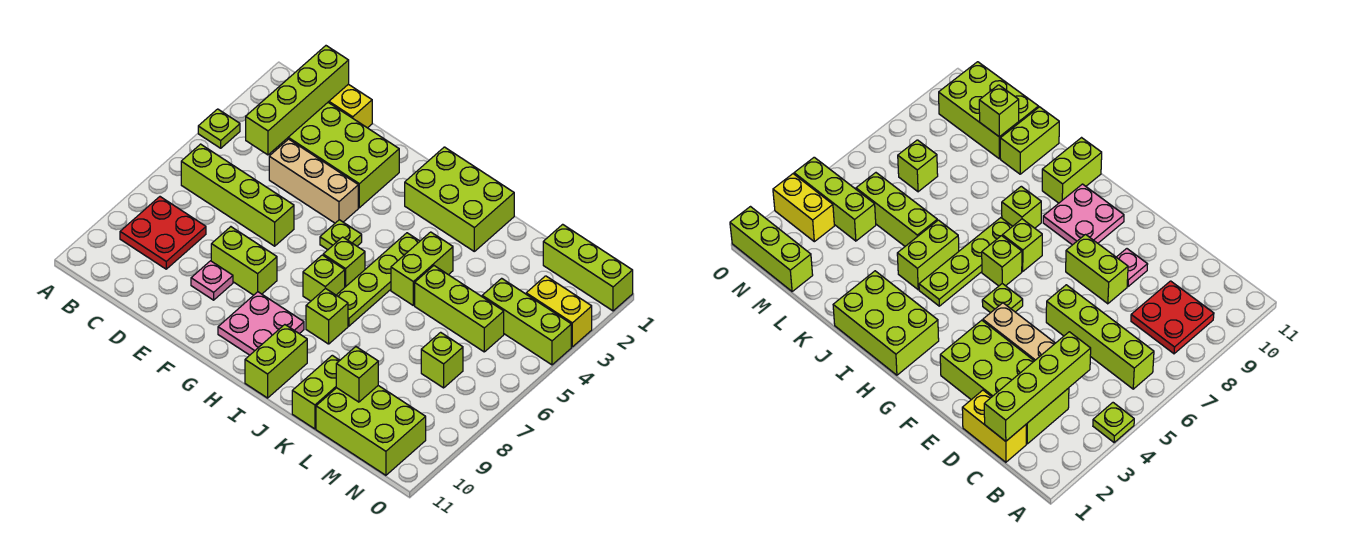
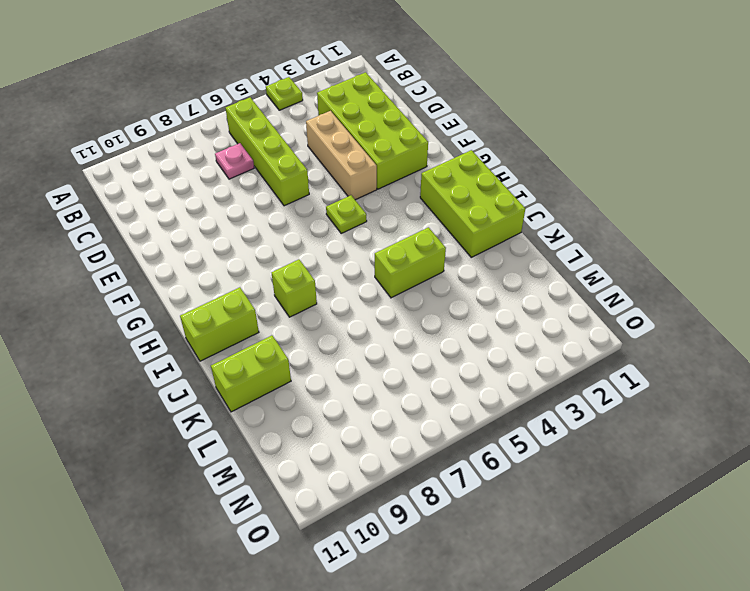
pink 1x1 plate [215,143,254,179] -> pink 1x1 plate moved to [191,261,233,300]
none -> red 2x2 plate [120,197,206,269]
none -> yellow 1x2 brick [328,84,372,128]
none -> lime 1x2 brick [211,227,277,295]

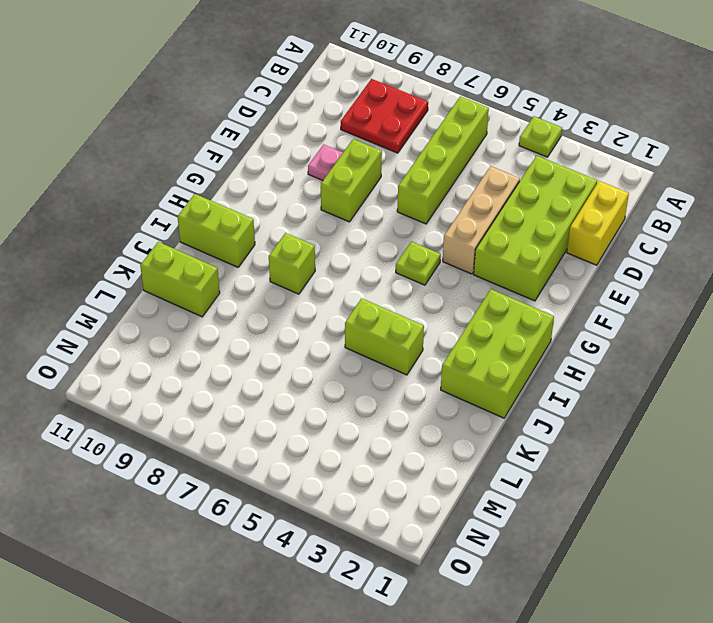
none -> pink 2x2 plate [218,292,304,355]
none -> lime 1x1 brick [323,237,365,287]
none -> lime 1x1 brick [303,255,345,301]

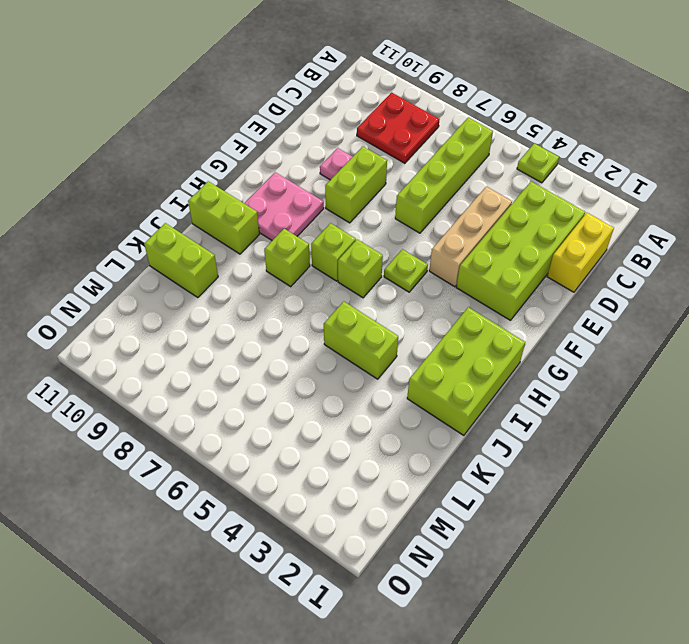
none -> lime 1x4 plate [336,233,420,326]
none -> lime 1x3 brick [415,266,504,352]
none -> lime 2x3 brick [316,386,426,475]

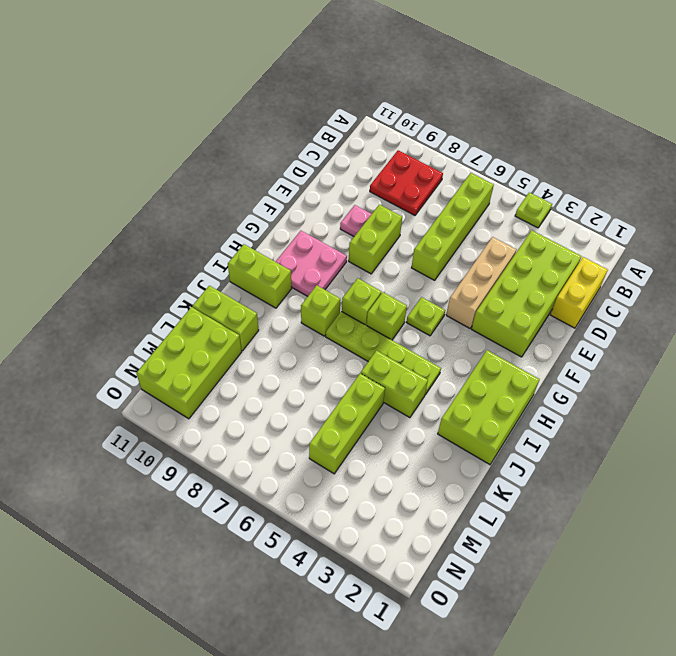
none -> lime 1x3 brick [543,224,633,311]
none -> lime 1x3 brick [482,278,571,365]
none -> lime 1x1 brick [421,332,463,388]

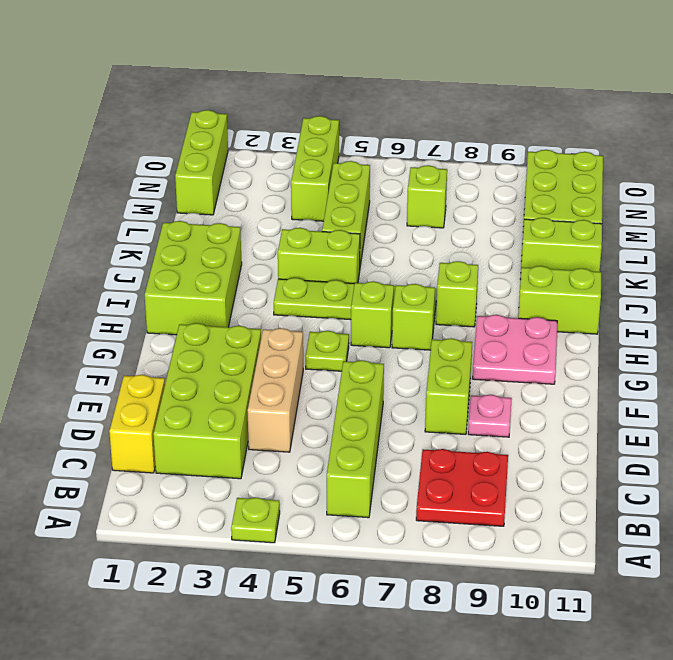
none -> yellow 1x2 brick [526,276,592,347]
none -> lime 1x4 brick [246,46,349,155]
none -> lime 1x1 brick [336,347,378,402]

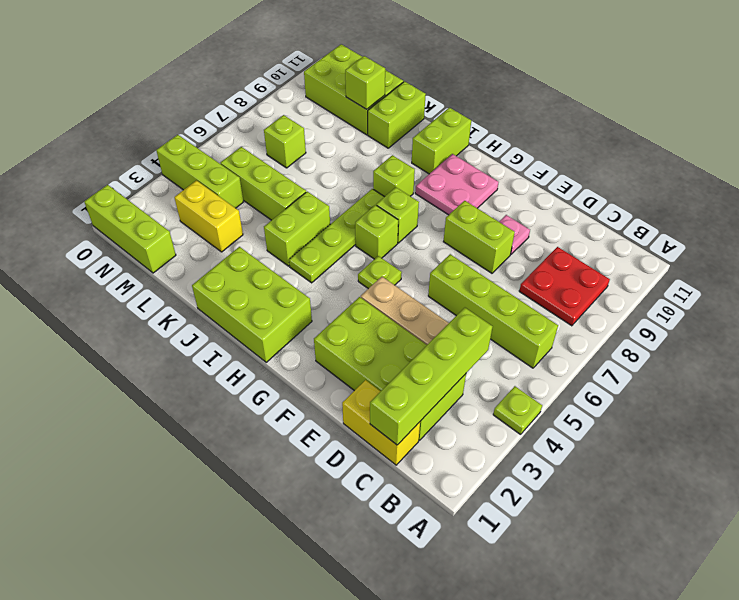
yellow 1x2 brick [174,181,243,252] -> yellow 1x2 brick moved to [526,276,592,347]

